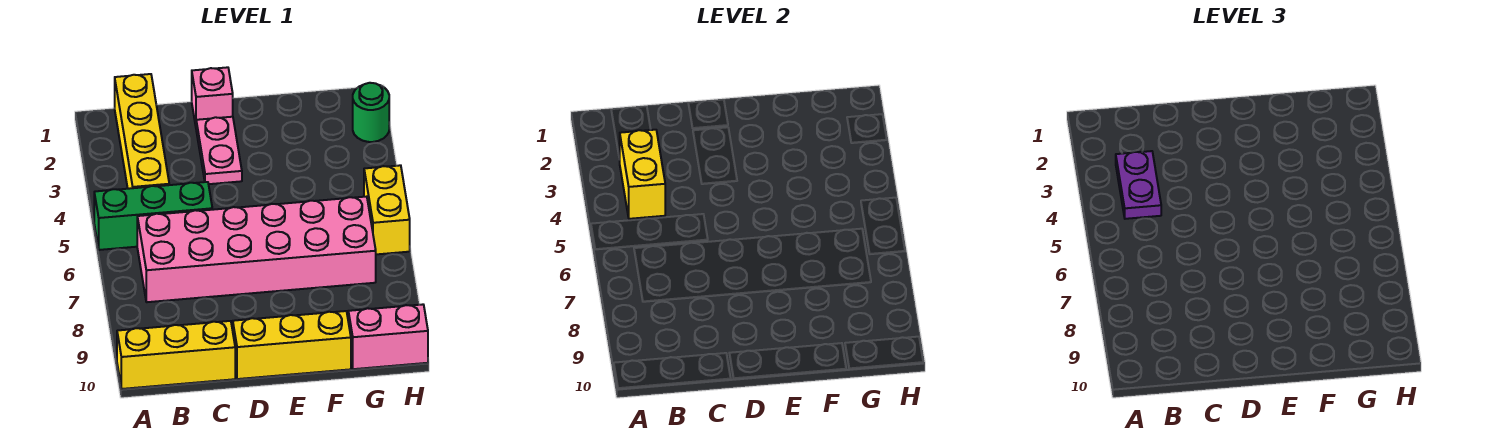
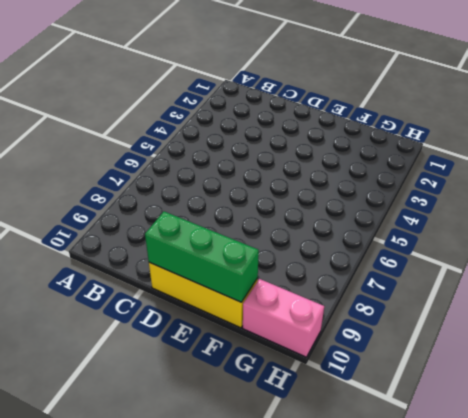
green 1x3 brick [145,212,259,302] -> green 1x3 brick moved to [94,182,212,250]
none -> yellow 1x3 brick [117,321,235,389]
none -> yellow 1x4 brick [115,74,169,189]
none -> pink 2x6 brick [137,197,376,302]

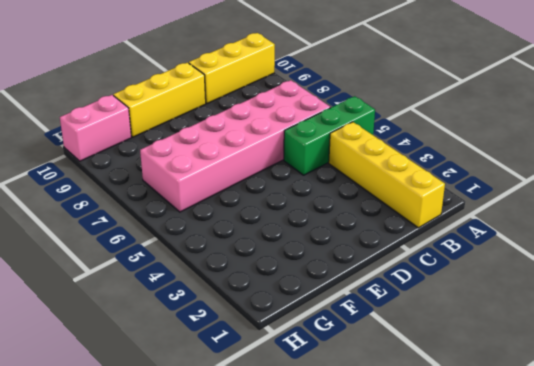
none -> pink 1x1 brick [192,67,233,126]
none -> pink 1x2 plate [196,117,242,184]
none -> green 1x1 round brick [353,83,389,142]

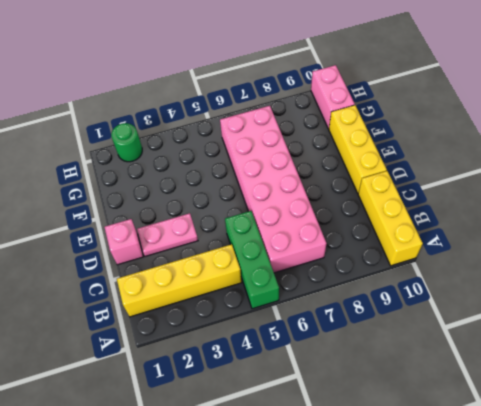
none -> yellow 1x2 brick [364,165,410,254]
none -> yellow 1x2 brick [620,130,665,219]
none -> purple 1x2 plate [1116,151,1161,219]

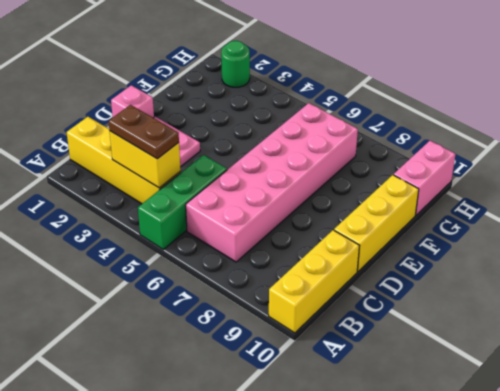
brown 1x2 plate [109,105,179,159] -> purple 1x2 plate [1116,151,1161,219]
none -> yellow 1x2 brick [364,165,410,254]

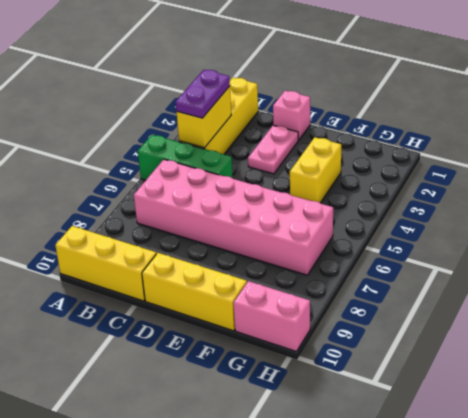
yellow 1x2 brick [290,137,341,203] -> yellow 1x2 brick moved to [364,165,410,254]
none -> green 1x1 round brick [353,83,389,142]

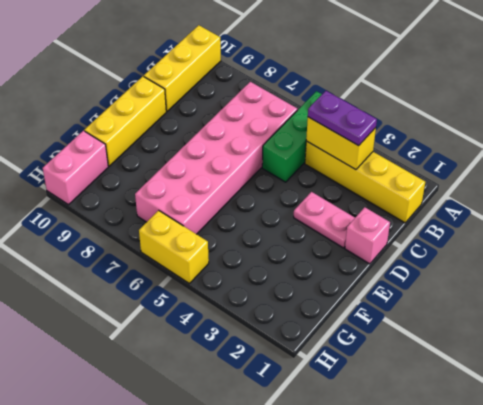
none -> green 1x1 round brick [353,83,389,142]

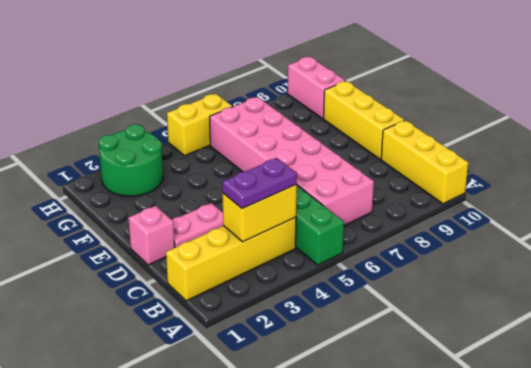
green 2x2 round brick [99,124,163,196] -> green 1x1 round brick [353,83,389,142]

